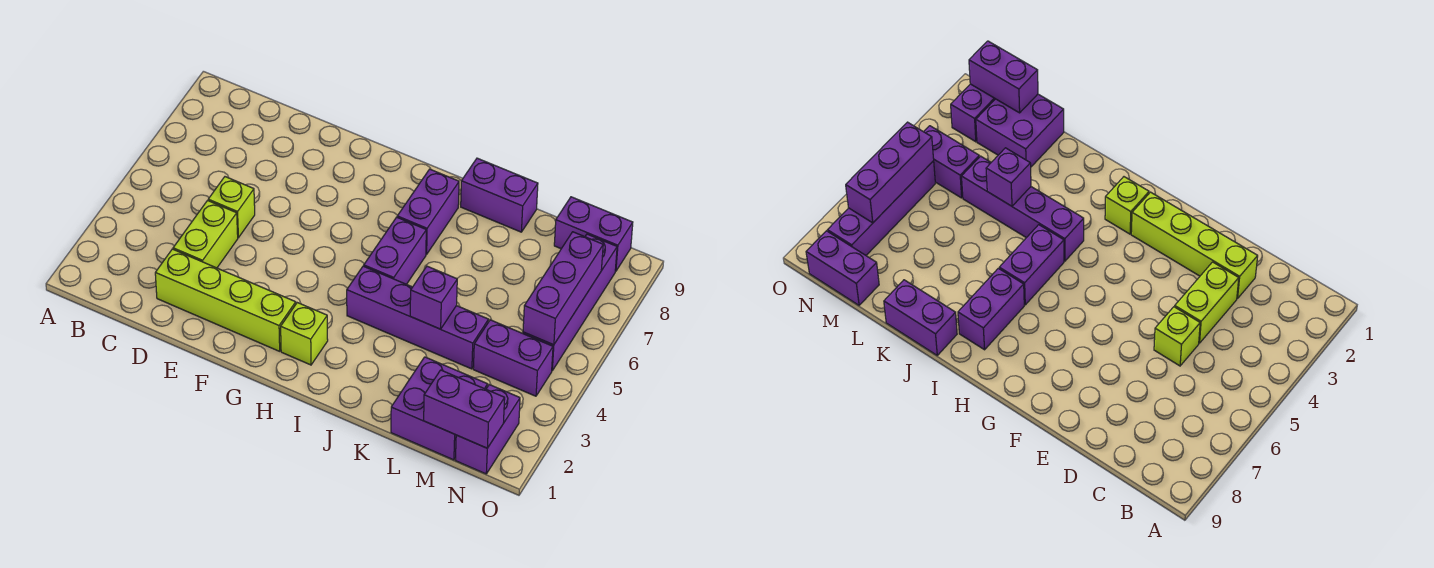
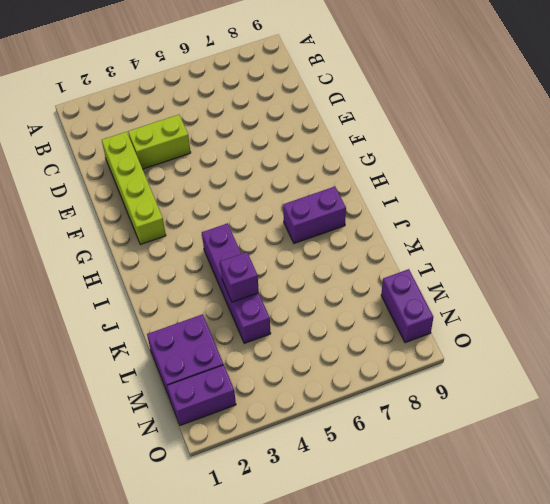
none -> lime 1x1 brick [208,177,255,238]
none -> lime 1x1 brick [281,303,328,365]
none -> purple 1x2 brick [364,217,426,284]

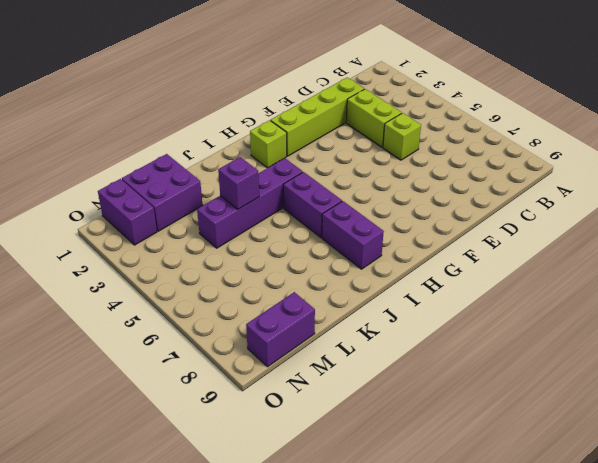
none -> purple 1x2 brick [461,158,538,232]
none -> purple 1x2 brick [473,320,553,396]
none -> purple 1x4 brick [523,234,617,371]

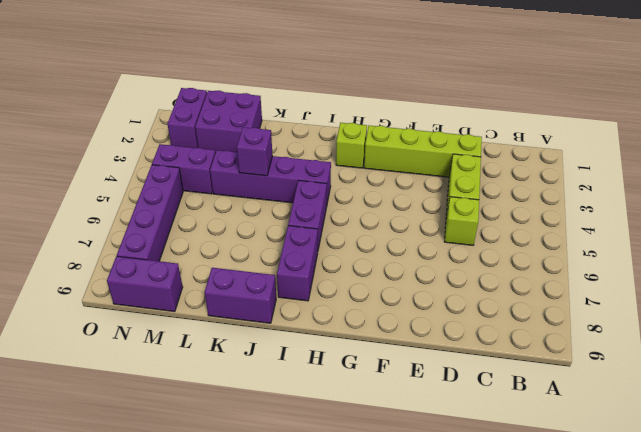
none -> purple 1x2 brick [424,370,505,448]
none -> purple 1x3 brick [523,232,603,345]

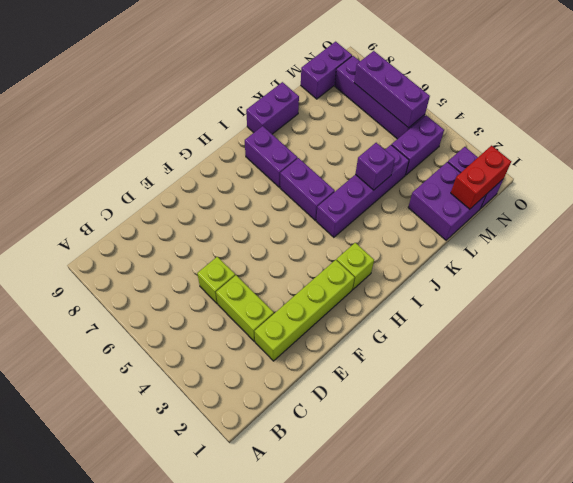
red 1x2 brick [451,146,511,209] -> purple 1x2 brick [424,370,505,448]

